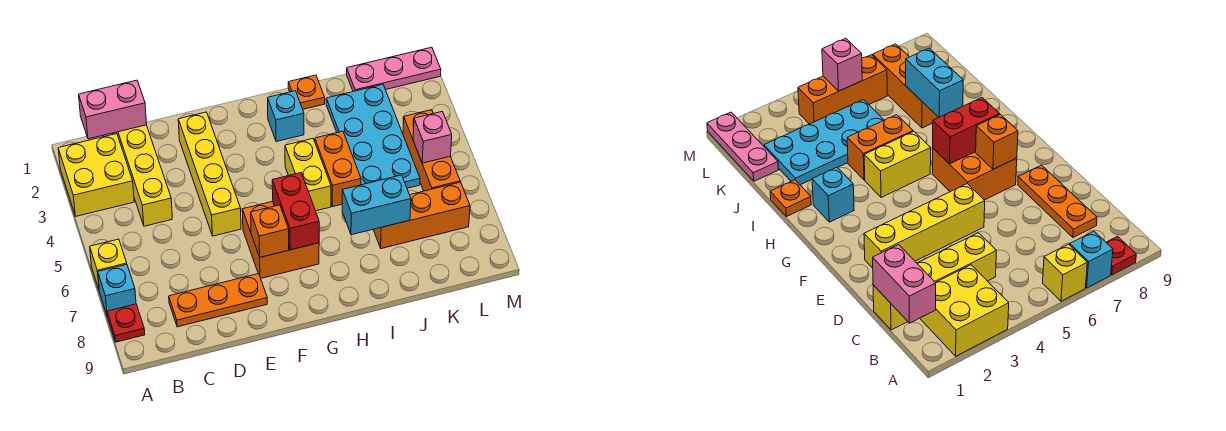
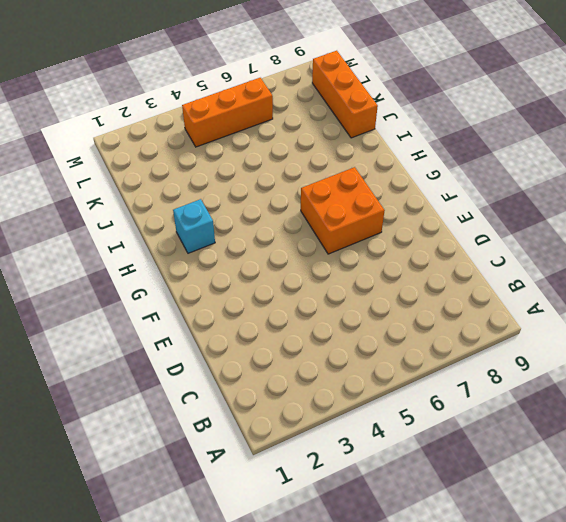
orange 1x3 brick [312,51,378,138] -> orange 1x3 brick moved to [373,182,470,249]
none -> yellow 2x2 brick [58,134,134,216]
none -> yellow 1x1 brick [90,239,127,289]
none -> cyan 1x1 brick [98,264,136,314]

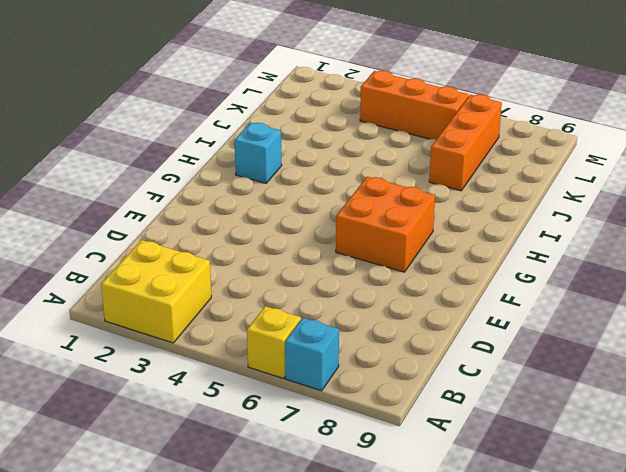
none -> red 1x1 plate [107,304,145,342]
none -> yellow 1x4 brick [113,125,172,226]
none -> orange 1x3 plate [169,274,267,327]

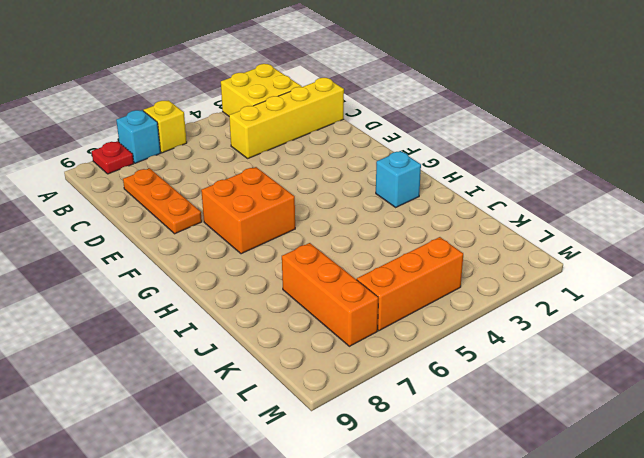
none -> yellow 1x4 brick [178,112,241,236]
none -> yellow 1x2 brick [285,139,331,211]
none -> orange 1x1 plate [288,75,325,109]

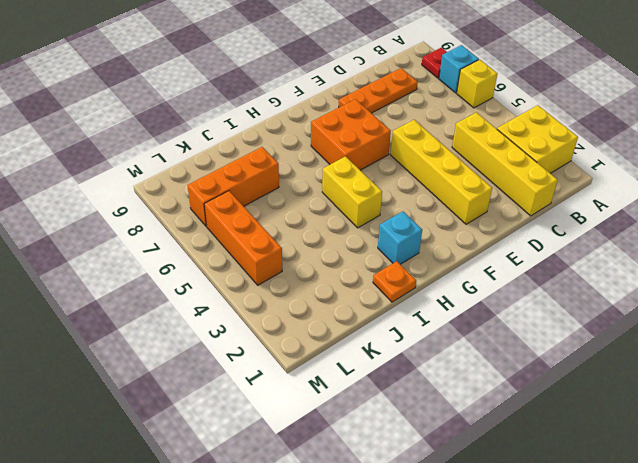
none -> orange 1x2 brick [315,131,361,207]
none -> cyan 2x4 plate [326,84,420,188]
none -> pink 1x3 plate [347,47,441,91]

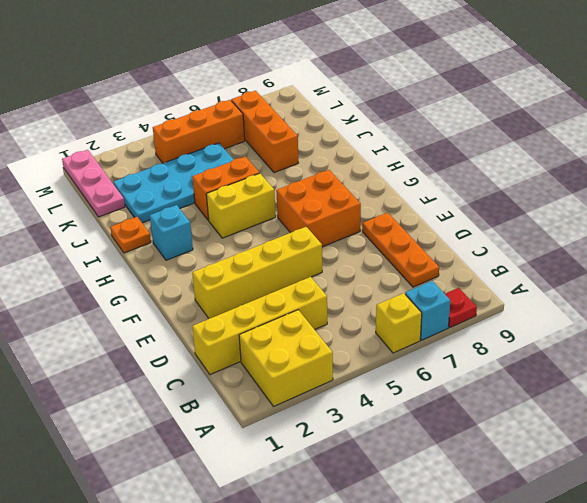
none -> pink 1x2 brick [79,80,147,139]
none -> orange 1x1 brick [251,205,289,257]
none -> red 1x2 brick [272,173,319,250]

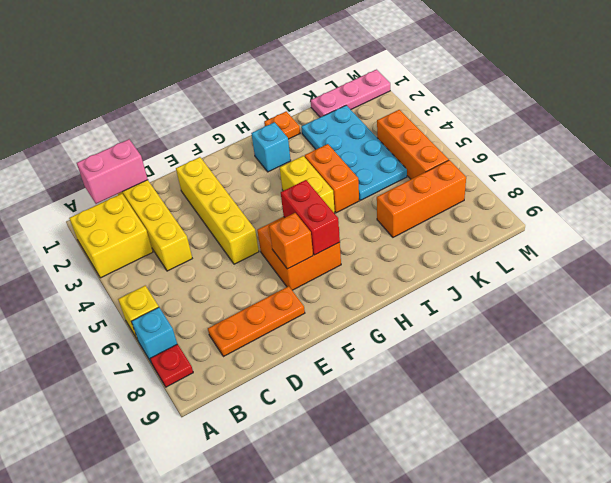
none -> cyan 1x2 brick [342,175,411,235]
none -> pink 1x1 brick [413,112,452,163]

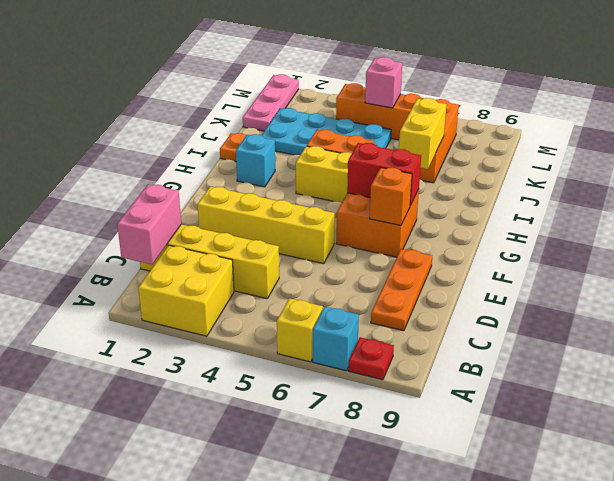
yellow 1x2 brick [399,98,446,169] -> cyan 1x2 brick [342,175,411,235]

